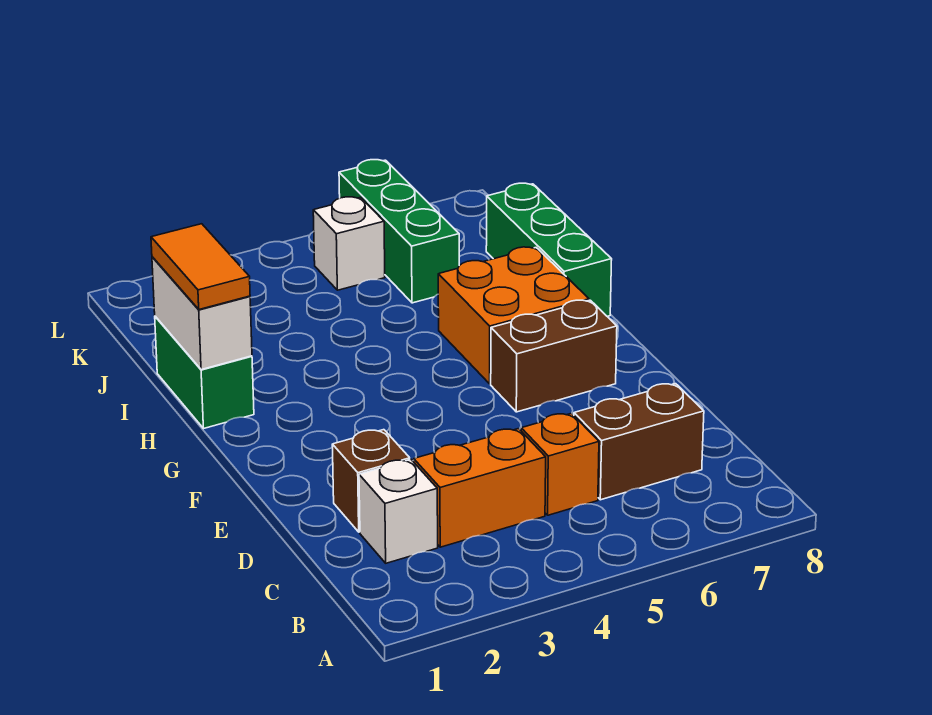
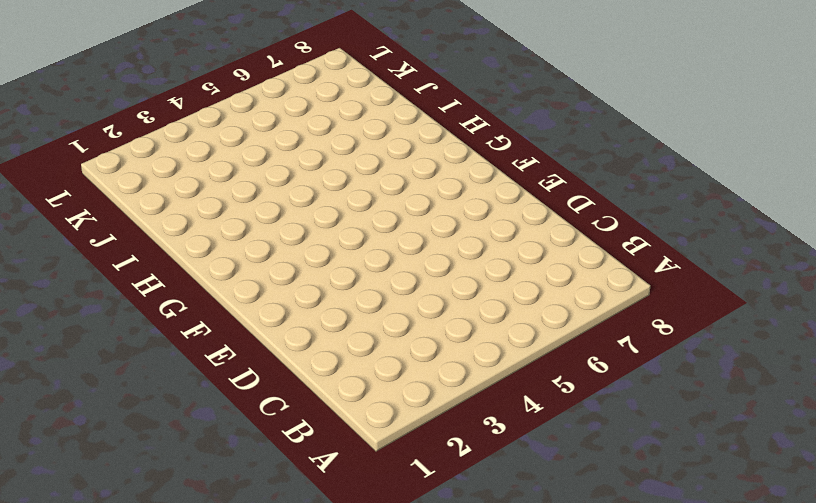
none -> white 1x1 brick [359,459,438,563]
none -> orange 1x2 brick [414,429,546,547]
none -> orange 1x1 brick [521,413,599,515]

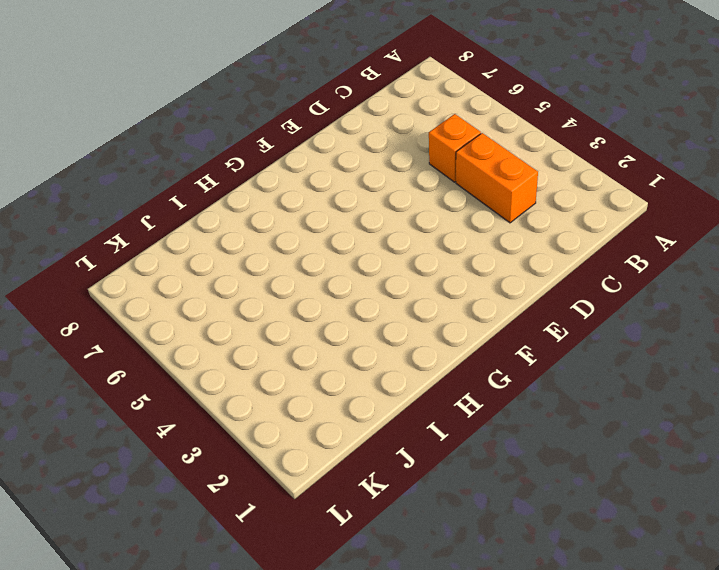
none -> white 1x1 brick [359,459,438,563]
none -> brown 1x2 brick [574,384,704,500]
none -> brown 1x1 brick [332,430,410,532]

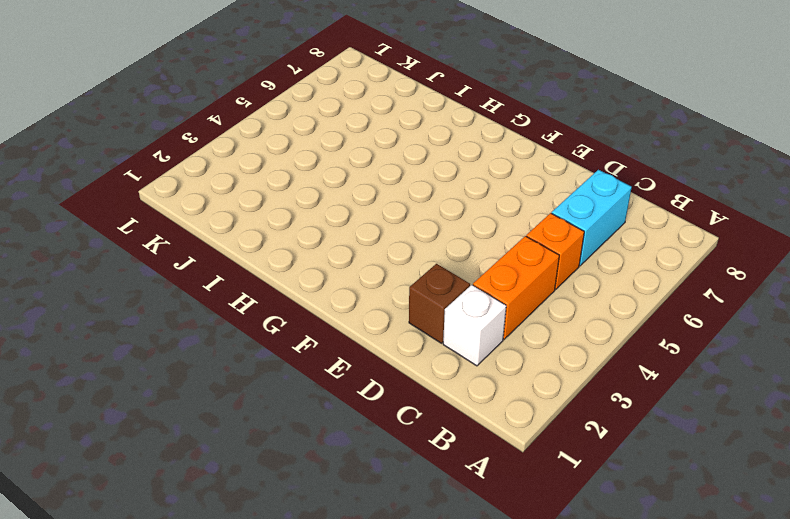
cyan 1x2 brick [552,170,632,266] -> brown 1x2 brick [574,384,704,500]
none -> brown 1x2 brick [491,300,617,412]
none -> orange 2x2 brick [438,247,589,384]
none -> green 1x2 brick [155,316,254,429]

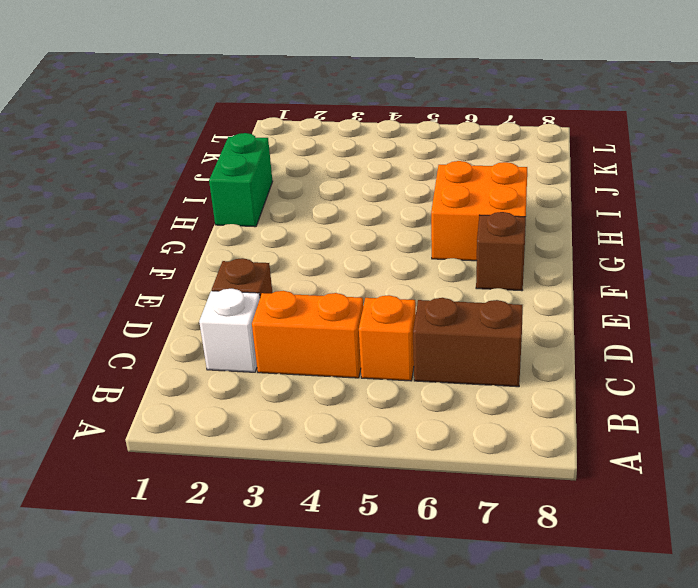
brown 1x1 brick [476,212,526,291] -> brown 1x2 brick [491,300,617,412]
none -> green 1x3 brick [486,183,612,316]
none -> green 1x3 brick [339,160,459,303]
none -> white 1x1 brick [313,197,385,290]

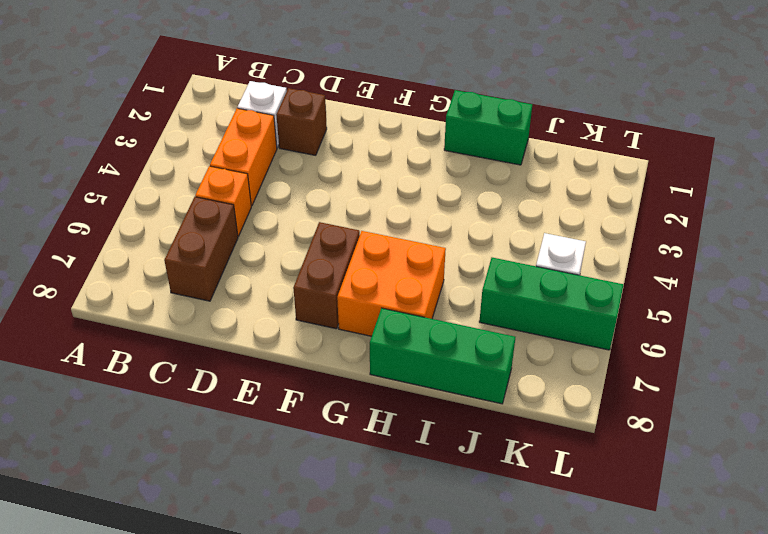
none -> white 1x2 brick [152,257,252,370]
none -> orange 1x2 tile [151,224,250,309]

